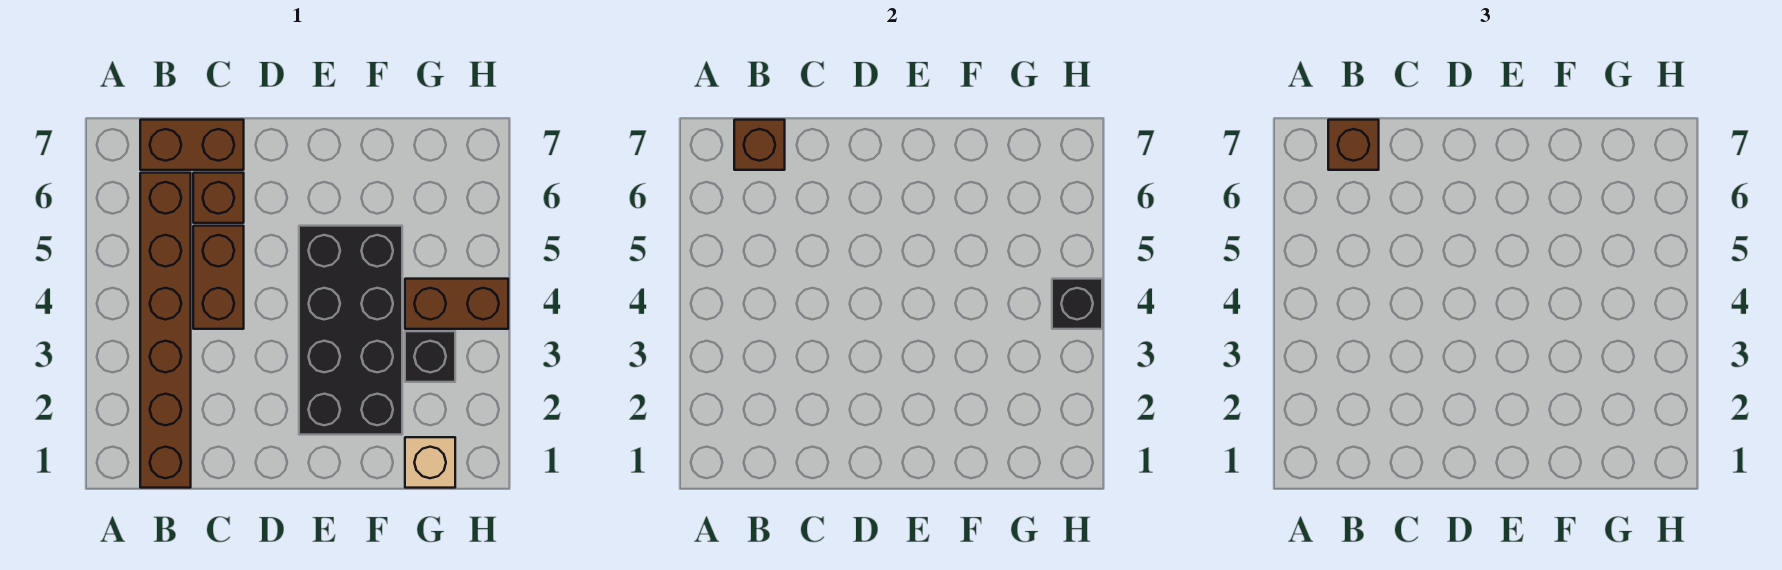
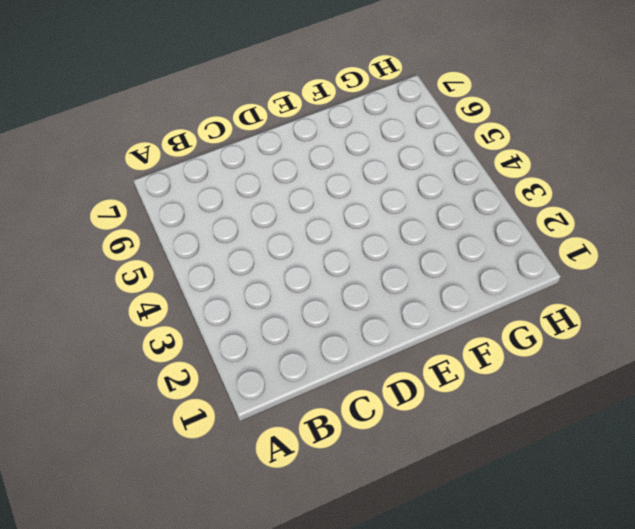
none -> brown 1x6 brick [140,173,191,488]
none -> brown 1x2 brick [140,120,244,170]

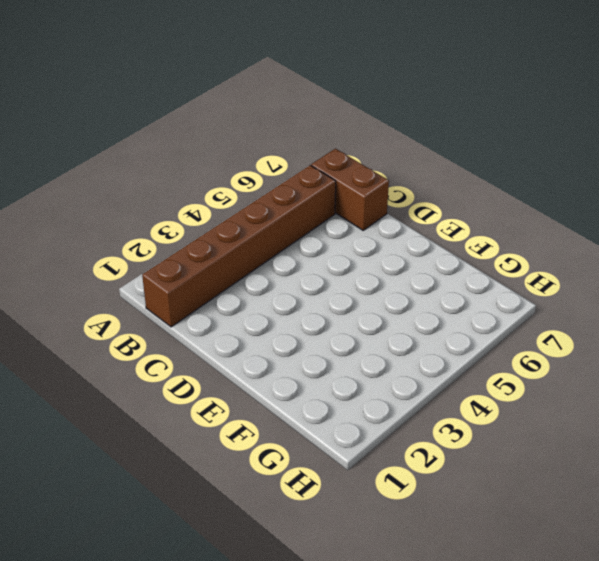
none -> brown 1x2 brick [193,226,244,329]
none -> brown 1x1 brick [193,173,244,223]

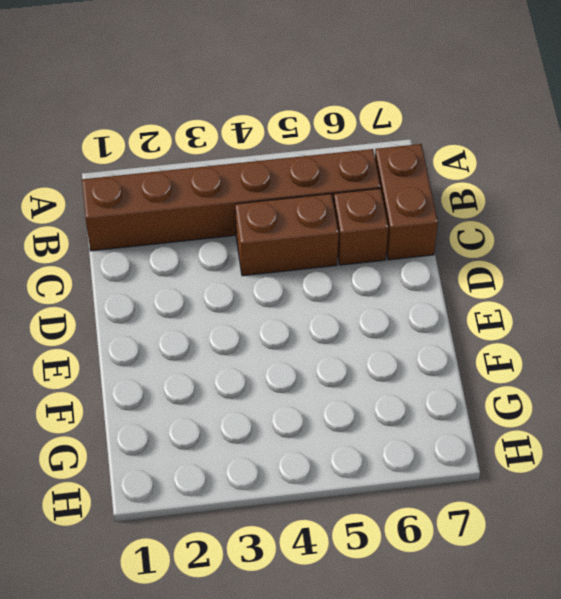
none -> black 2x4 brick [299,226,402,435]
none -> tan 1x1 brick [405,437,455,488]

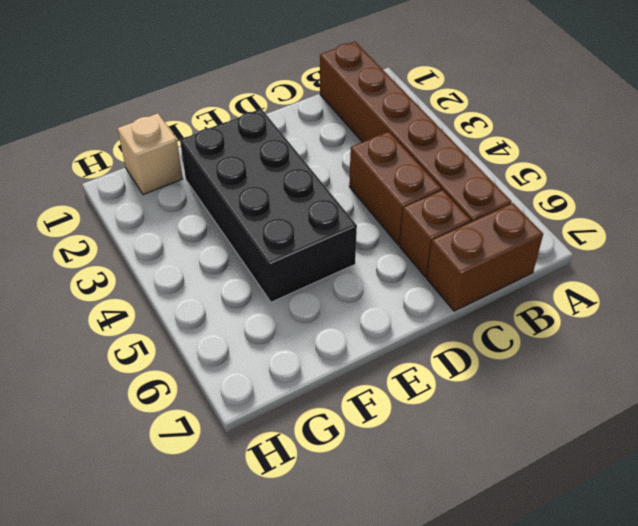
none -> black 1x1 brick [405,331,455,382]
none -> brown 1x2 brick [405,279,508,329]

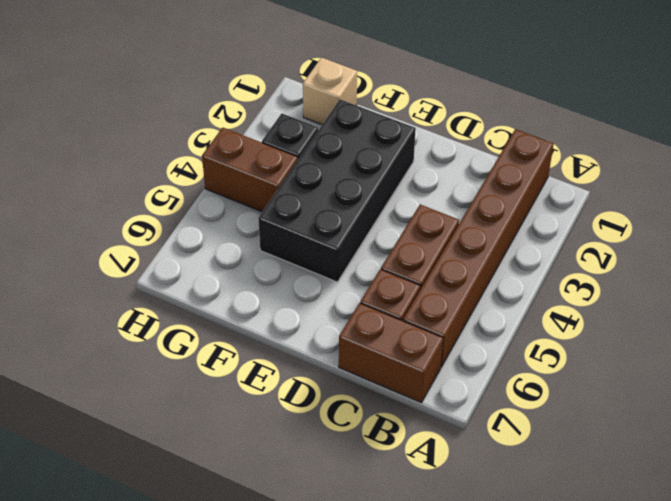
none -> brown 1x1 brick [734,120,785,170]
none -> black 1x1 brick [1052,279,1102,329]

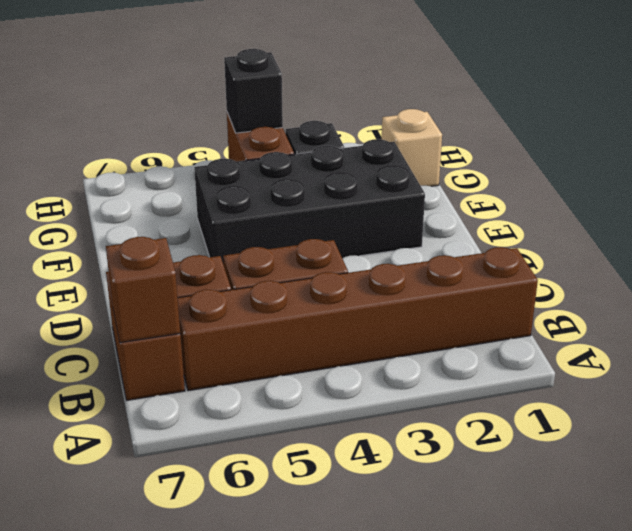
none -> brown 1x1 brick [1328,120,1379,170]

